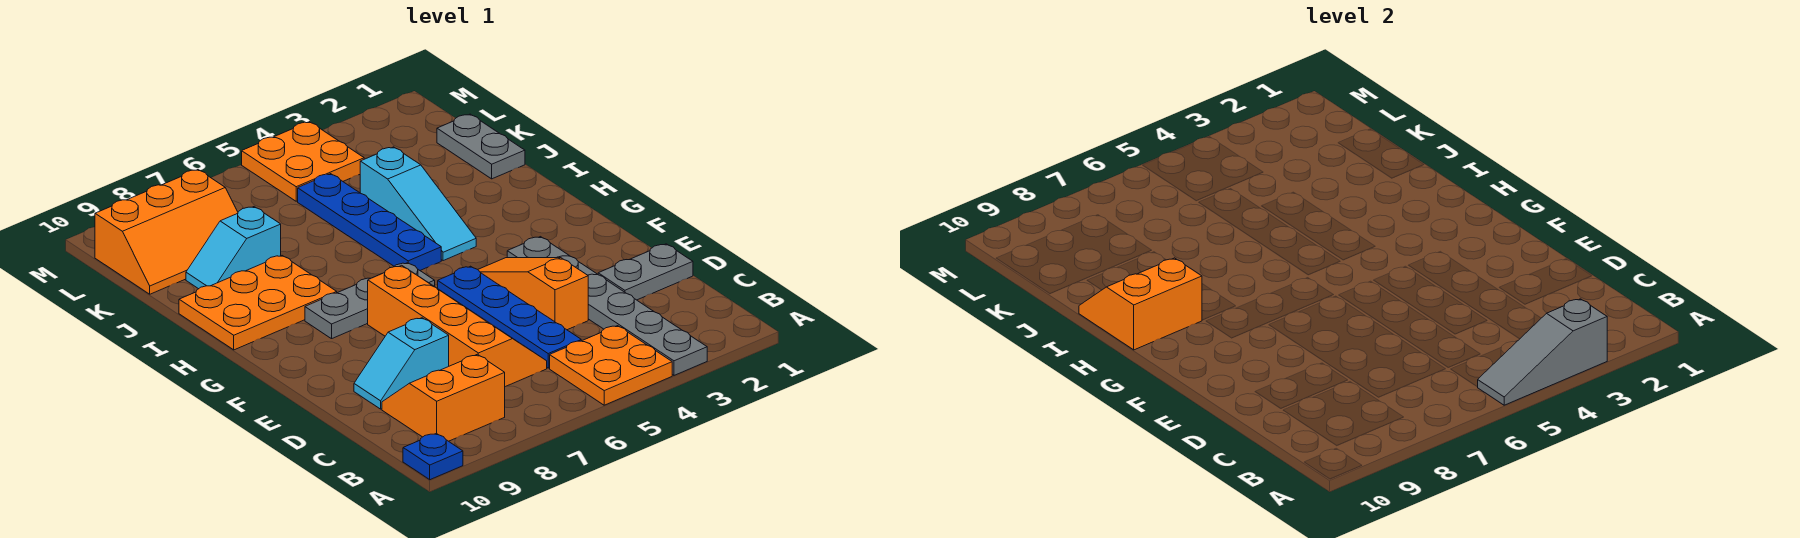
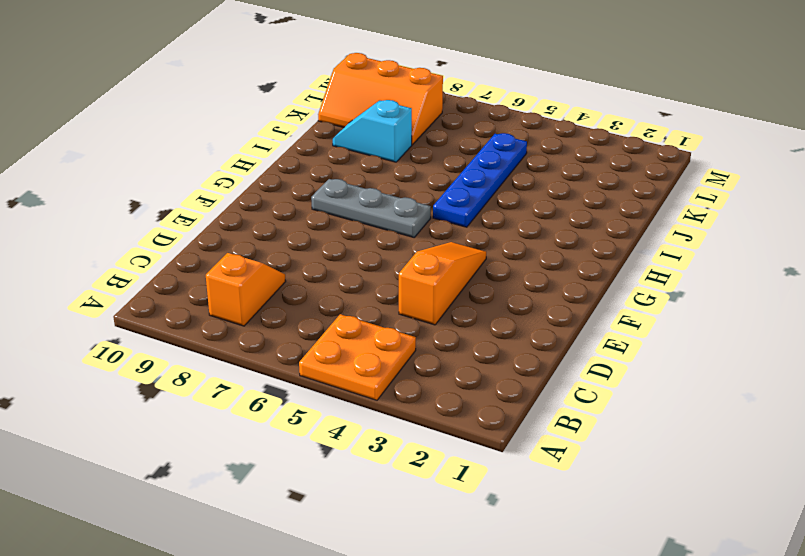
orange 1x2 slope [206,253,286,326] -> orange 2x2 slope [382,354,505,441]
none -> grey 1x6 plate [507,237,707,375]
none -> blue 1x1 plate [403,433,463,480]
none -> blue 1x4 plate [438,266,581,368]

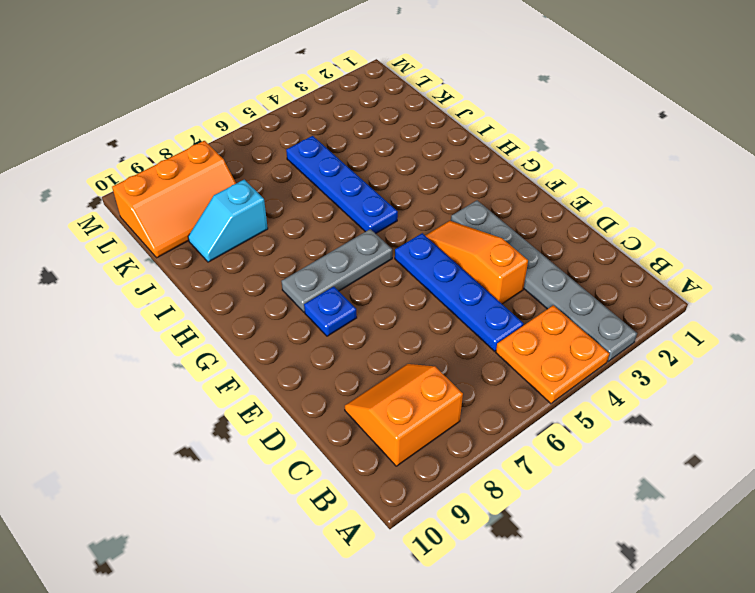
blue 1x1 plate [304,286,357,336] -> blue 1x1 plate moved to [403,433,463,480]
none -> orange 2x4 slope [368,265,547,387]
none -> grey 1x2 plate [598,244,693,300]
none -> cyan 1x2 slope [354,318,449,409]

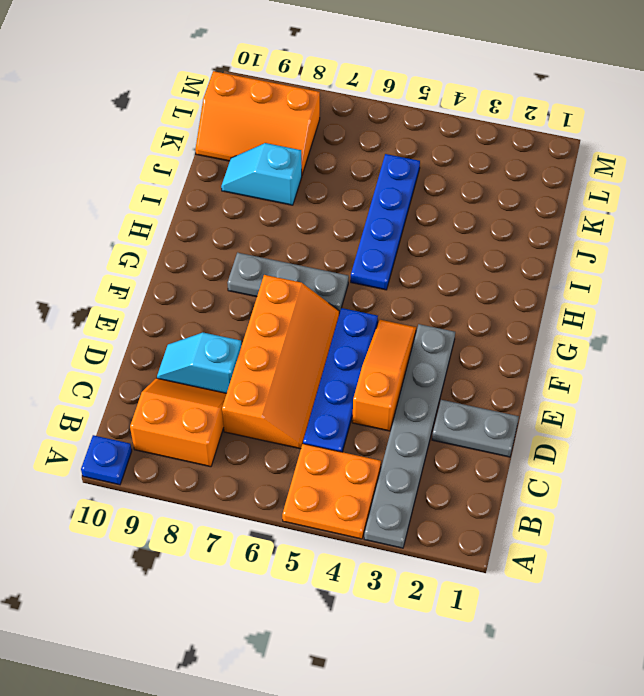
none -> cyan 1x3 slope [360,147,476,261]
none -> orange 2x3 plate [179,256,337,350]
none -> grey 1x2 plate [437,114,525,179]

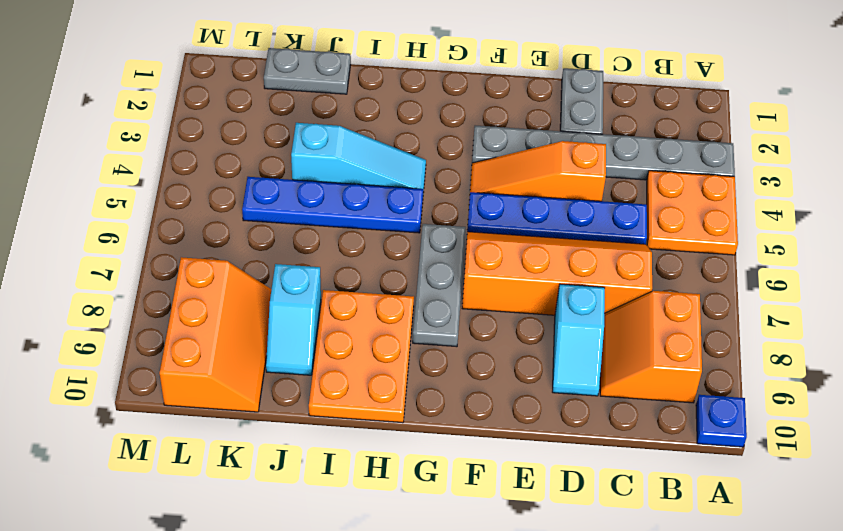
none -> orange 2x2 plate [242,122,364,201]
none -> grey 1x3 slope [1478,299,1607,405]
none -> orange 2x2 slope [1079,258,1202,350]

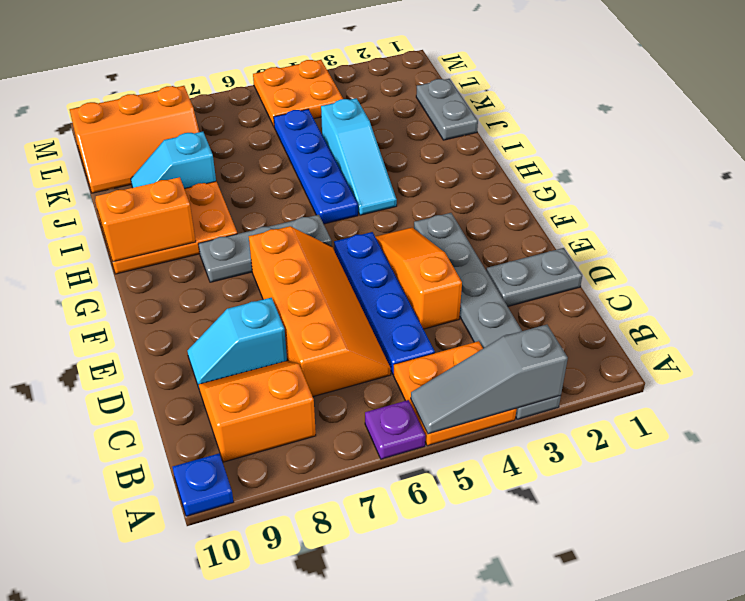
purple 1x1 plate [365,400,425,459] -> none

